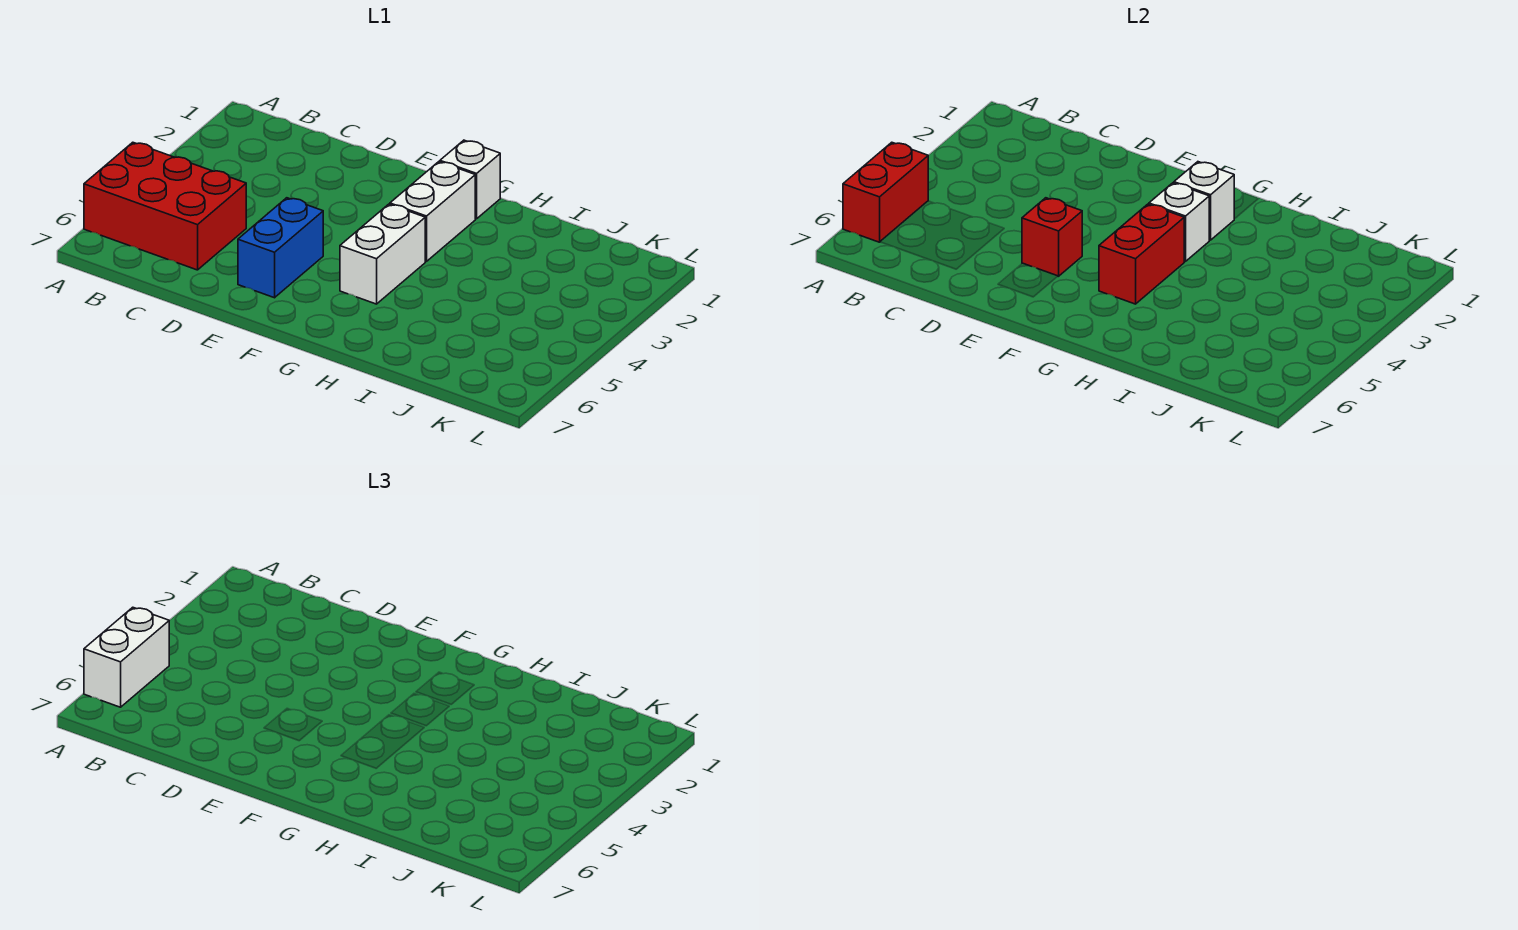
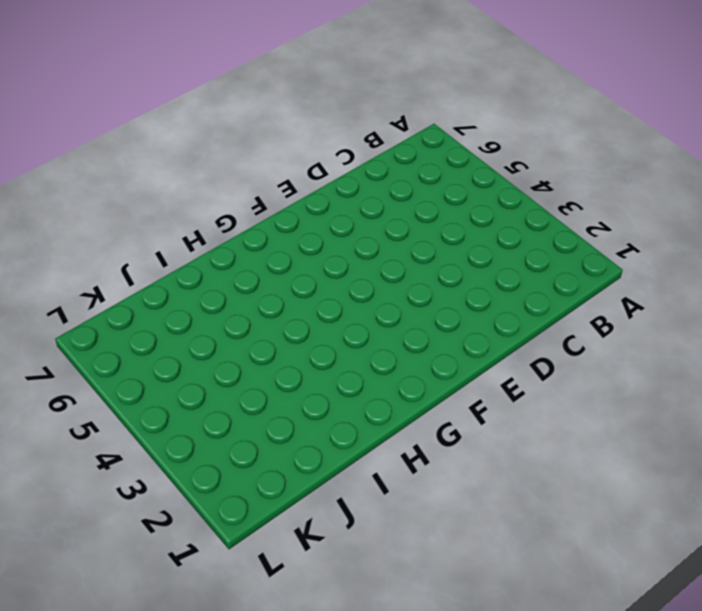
none -> red 2x3 brick [84,142,246,270]
none -> blue 1x2 brick [238,198,323,298]

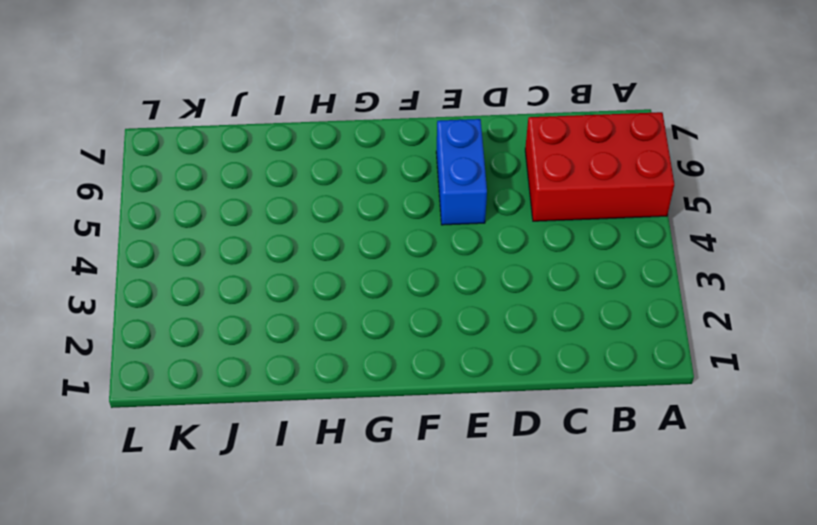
none -> white 1x1 brick [440,140,500,219]
none -> white 1x2 brick [390,162,475,261]

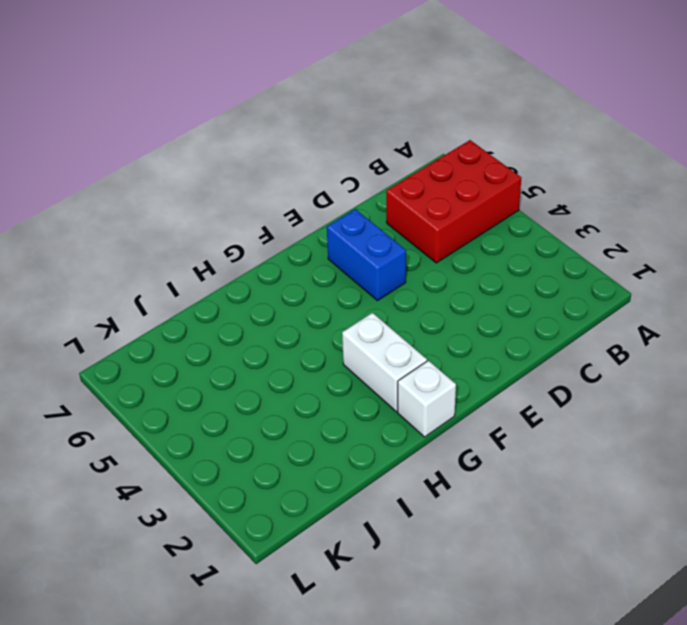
none -> white 1x2 brick [340,204,425,304]
none -> red 1x2 brick [843,142,928,242]

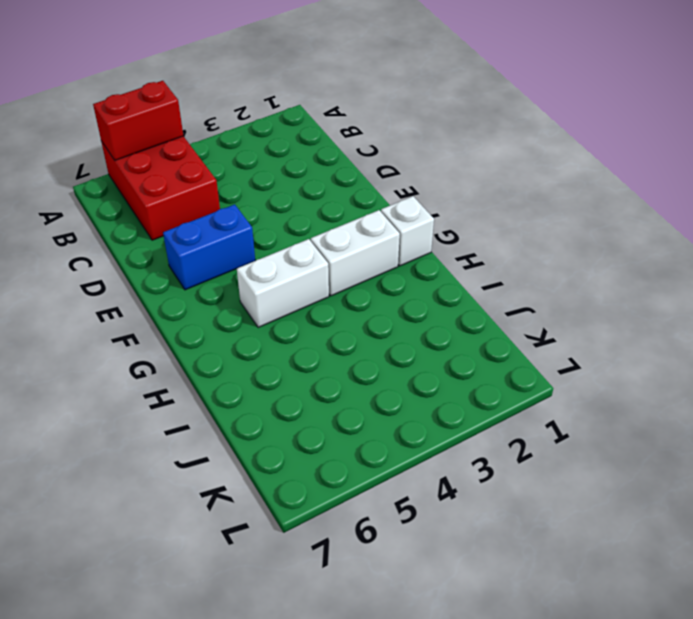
none -> red 1x1 brick [1022,198,1082,276]
none -> white 1x1 brick [1174,162,1234,240]

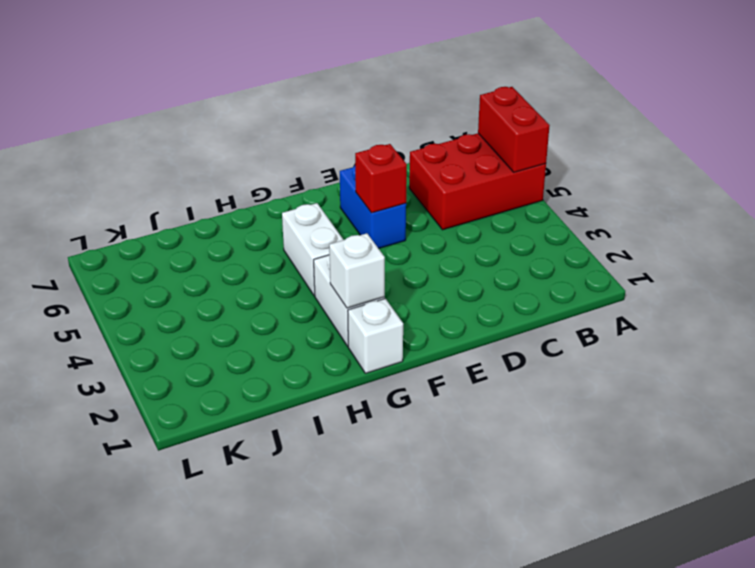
none -> white 1x1 brick [1149,183,1209,261]
none -> red 1x2 brick [1099,204,1184,304]

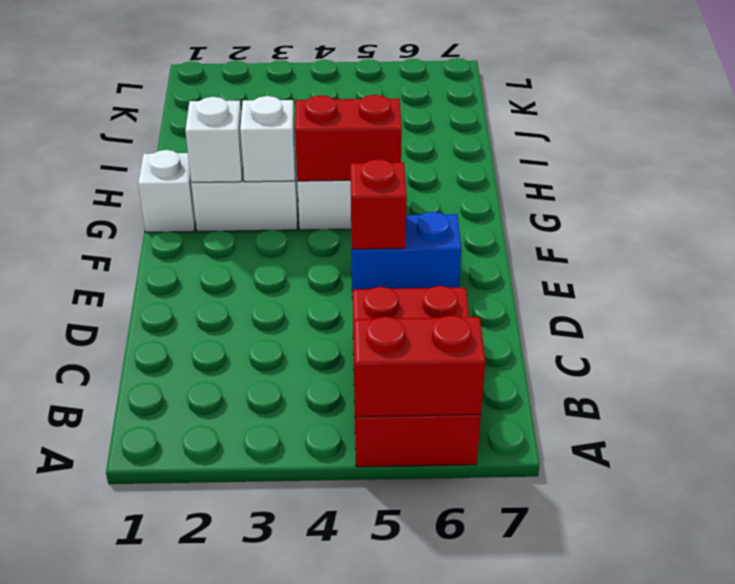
none -> white 1x2 brick [84,607,169,707]

